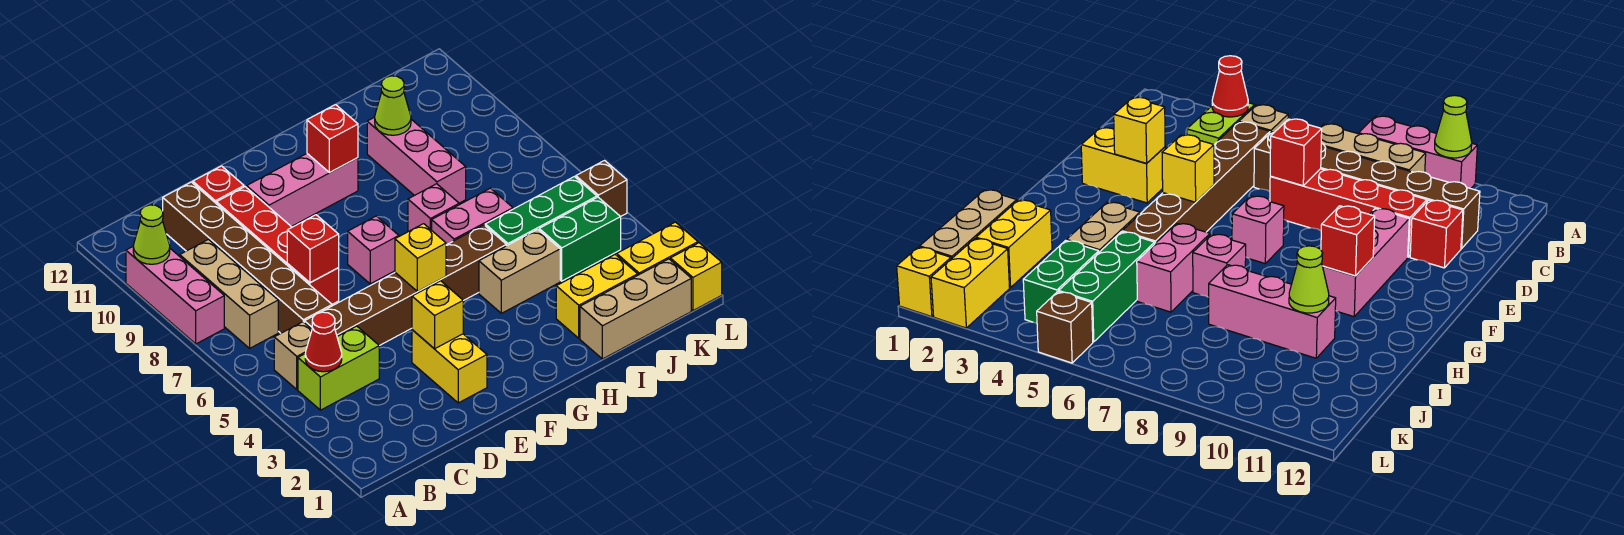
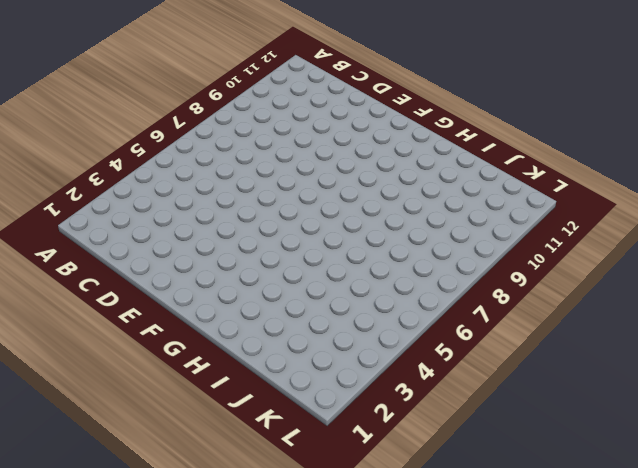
none -> pink 1x3 brick [126,247,224,344]
none -> lime 1x2 brick [298,326,379,410]
none -> tan 1x1 brick [274,322,312,389]

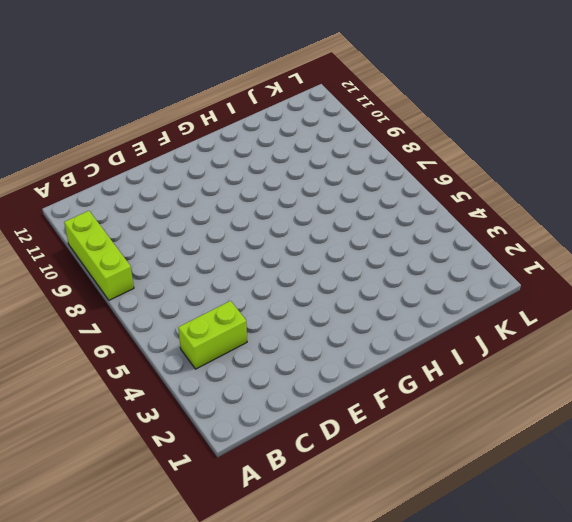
lime 1x3 brick [64,211,134,300] -> pink 1x3 brick [126,247,224,344]
none -> tan 1x1 brick [274,322,312,389]
none -> tan 1x3 brick [180,239,278,348]
none -> brown 1x6 brick [304,225,506,346]

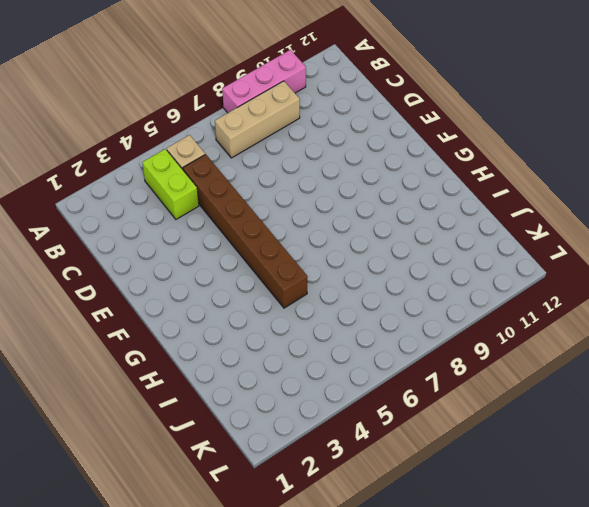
none -> brown 1x6 brick [163,182,332,333]
none -> red 1x4 brick [216,187,339,304]
none -> red 1x1 brick [193,166,244,203]

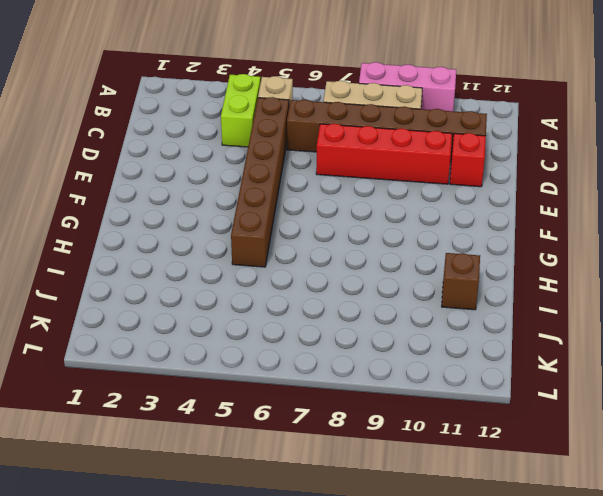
brown 1x1 brick [442,253,480,310] -> brown 1x1 brick moved to [576,161,627,217]
none -> yellow 1x2 brick [412,330,487,403]
none -> pink 1x3 brick [246,154,358,227]
none -> pink 1x1 brick [348,216,399,284]

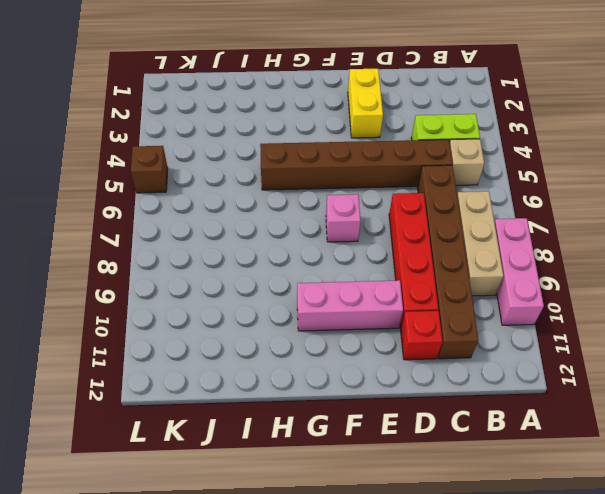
none -> tan 1x2 brick [479,229,560,313]
none -> pink 1x2 brick [432,188,513,245]
none -> pink 1x1 brick [408,184,459,232]

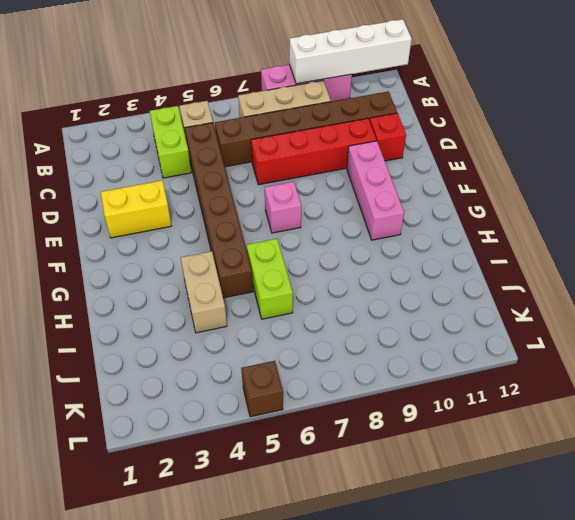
white 1x4 brick [289,19,412,84] -> lime 1x1 cone [133,205,170,264]
lime 1x2 brick [247,239,293,319] -> pink 1x2 brick [432,188,513,245]
none -> pink 1x1 brick [408,184,459,232]
none -> tan 1x3 brick [580,259,691,359]
none -> yellow 1x2 brick [556,255,638,338]

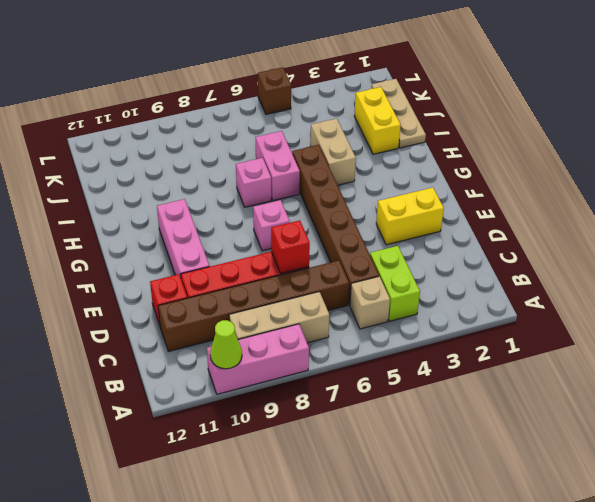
tan 1x3 plate [371,79,426,148] -> tan 1x3 brick [580,259,691,359]
none -> green 1x3 brick [485,177,597,246]
none -> pink 1x3 brick [367,117,466,203]
none -> green 1x2 brick [539,197,621,281]

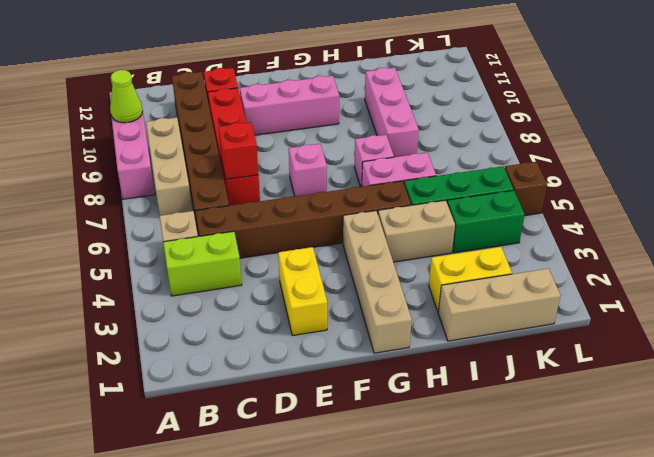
tan 1x4 brick [343,211,412,353] -> none
none -> yellow 1x2 brick [617,222,698,275]
none -> yellow 1x1 brick [670,243,722,311]
none -> red 1x1 cone [305,312,342,372]

